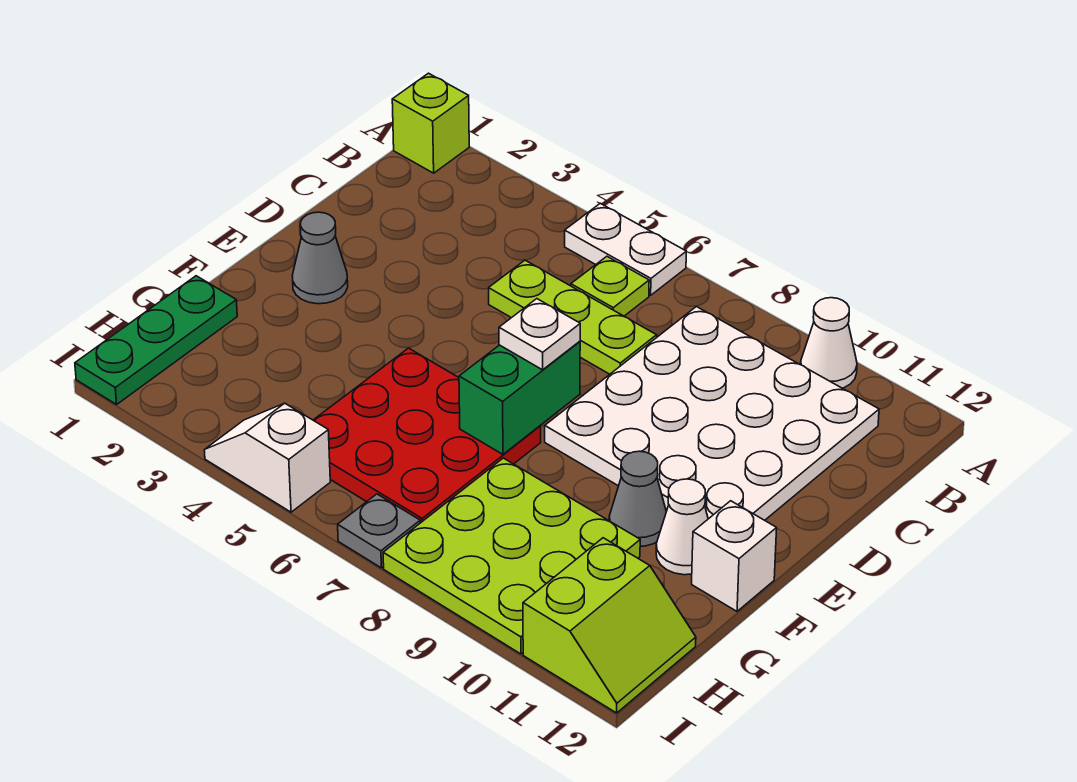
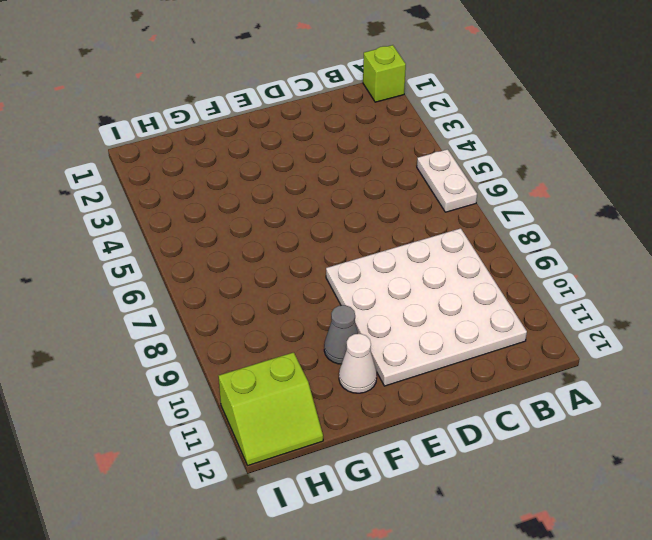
none -> white 1x1 cone [801,298,857,388]
none -> lime 1x1 plate [571,256,649,316]
none -> lime 1x3 plate [489,260,657,374]

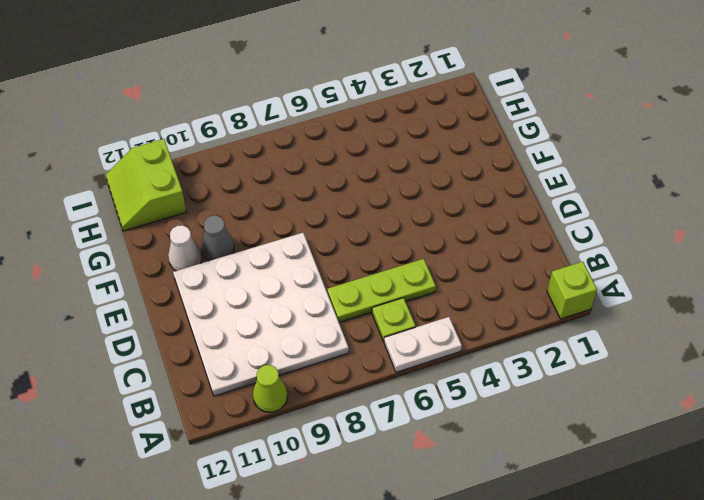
lime 1x1 cone [253,365,288,412] -> white 1x1 cone [801,298,857,388]
none -> grey 1x1 cone [292,212,348,304]
none -> red 3x3 plate [313,348,541,523]
none -> white 1x1 brick [692,501,777,611]

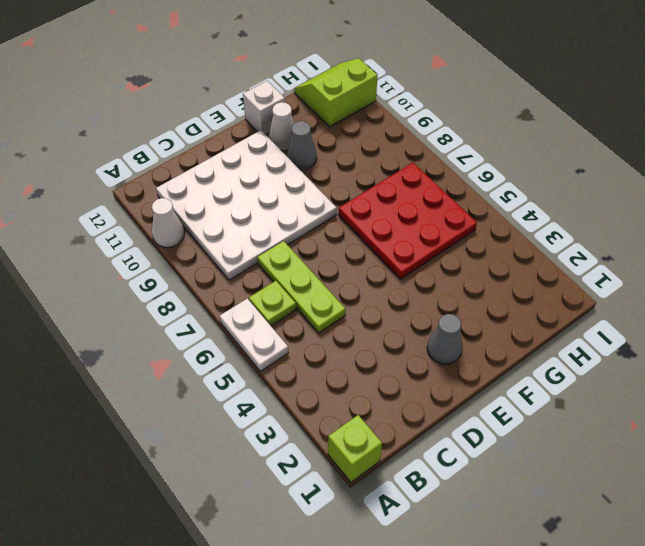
none -> green 1x3 plate [75,276,237,404]
none -> lime 3x3 plate [383,458,640,654]
none -> white 1x2 slope [204,403,330,512]

